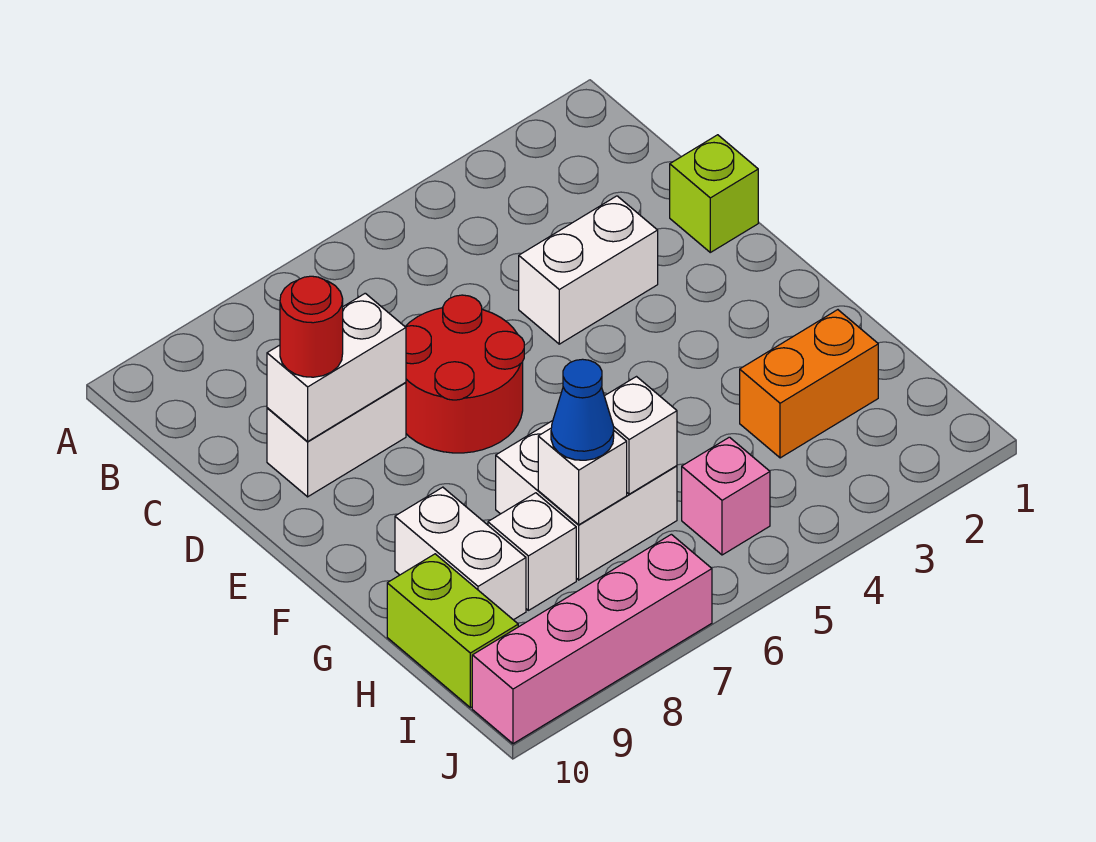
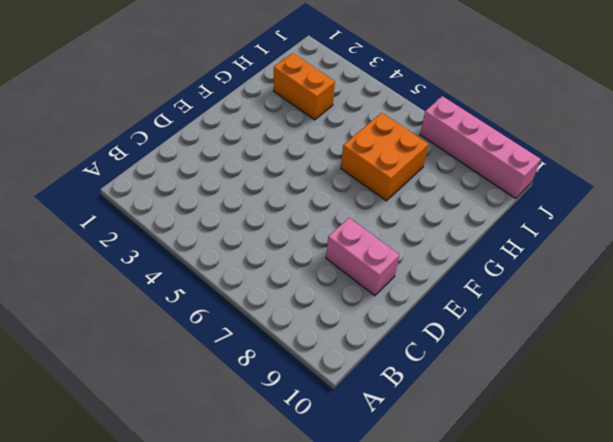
pink 1x2 brick [326,218,399,296] -> white 1x2 brick [267,383,406,497]
orange 2x2 brick [341,113,428,201] -> white 2x2 brick [496,421,677,580]
none -> lime 1x1 brick [670,135,758,252]
none -> white 1x2 brick [519,196,658,344]
none -> red 2x2 round brick [405,295,524,453]

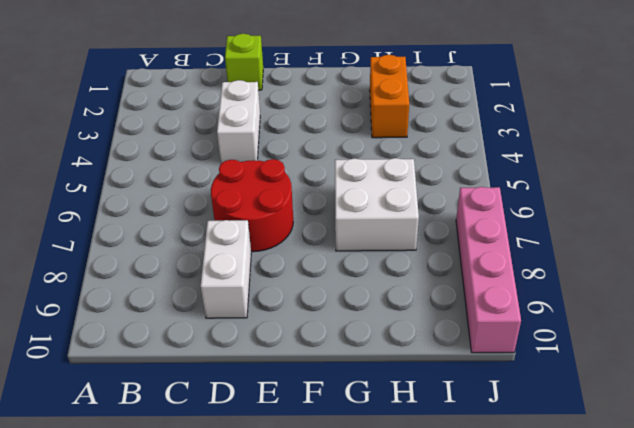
none -> white 1x2 brick [395,487,526,620]
none -> white 1x1 brick [488,493,576,610]
none -> lime 1x2 brick [387,554,518,708]

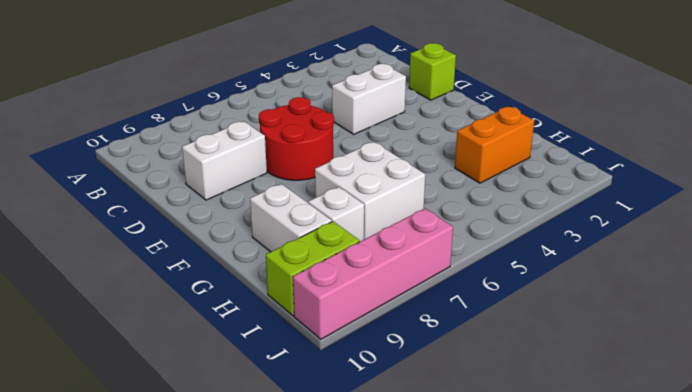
lime 1x2 brick [266,221,360,316] -> lime 1x2 brick turned to [387,554,518,708]
none -> pink 1x1 brick [682,437,770,555]
none -> white 1x2 brick [267,293,406,441]
none -> white 1x1 brick [604,377,677,494]

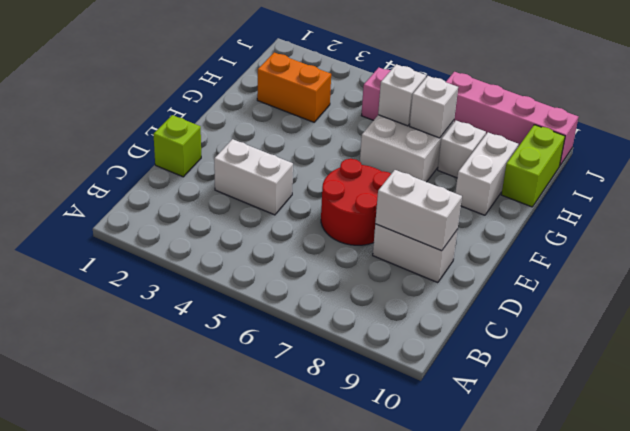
none -> red 1x1 round brick [280,276,343,377]
none -> blue 1x1 cone [551,359,614,460]

